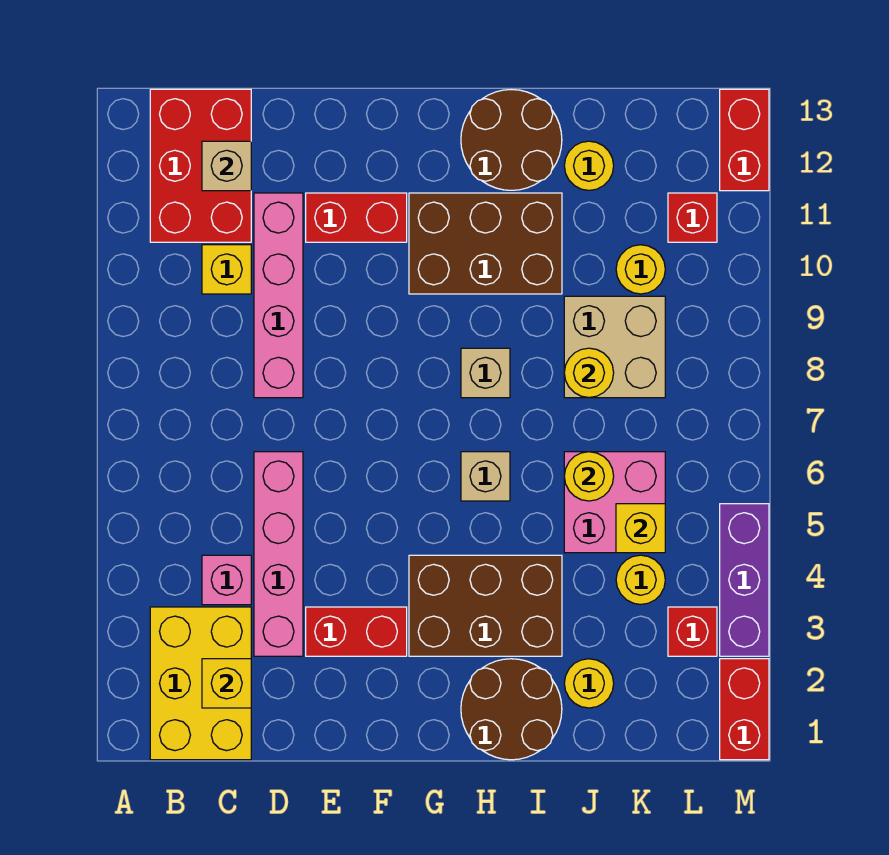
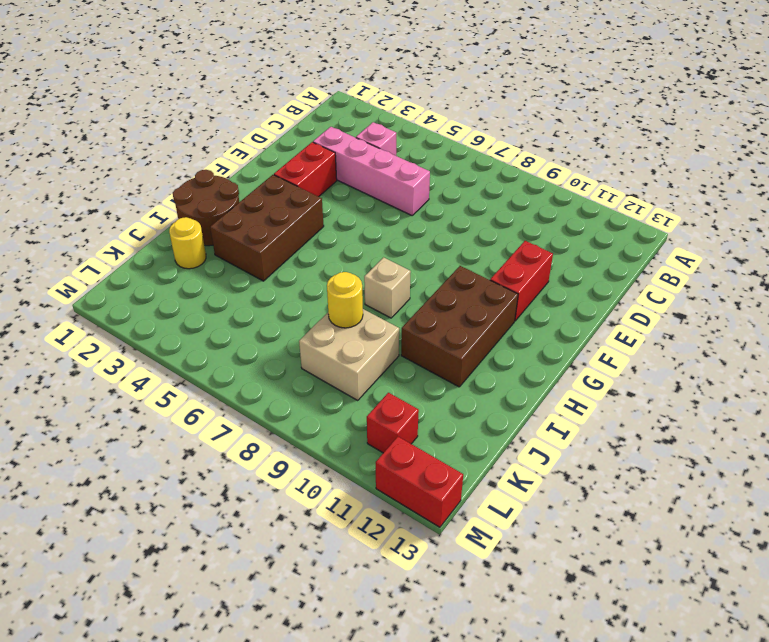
none -> yellow 2x3 brick [150,607,251,760]
none -> red 2x3 brick [150,89,251,242]
none -> yellow 1x1 brick [202,245,251,294]
none -> pink 1x4 brick [254,193,303,398]

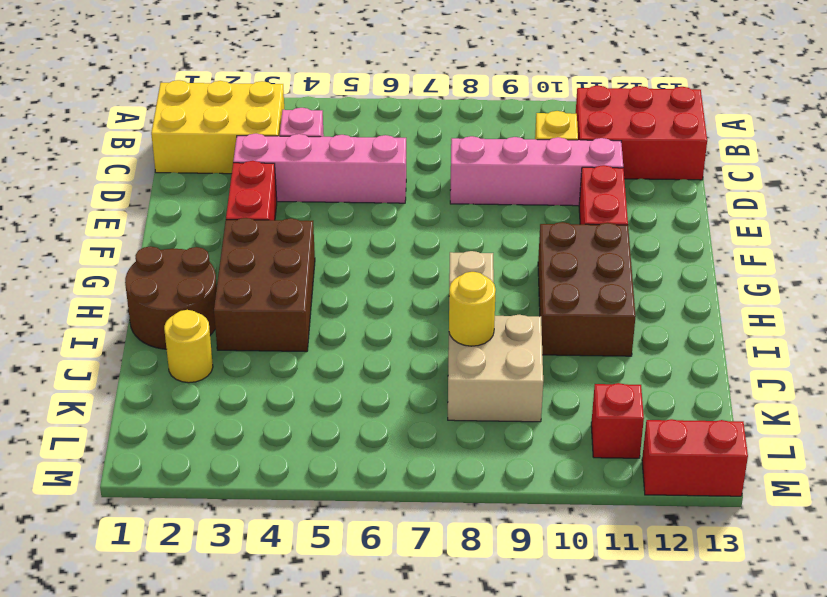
none -> tan 1x1 brick [461,452,510,501]
none -> brown 2x2 round brick [461,90,562,190]
none -> pink 2x2 brick [564,452,665,553]
none -> yellow 1x1 round brick [564,141,614,190]

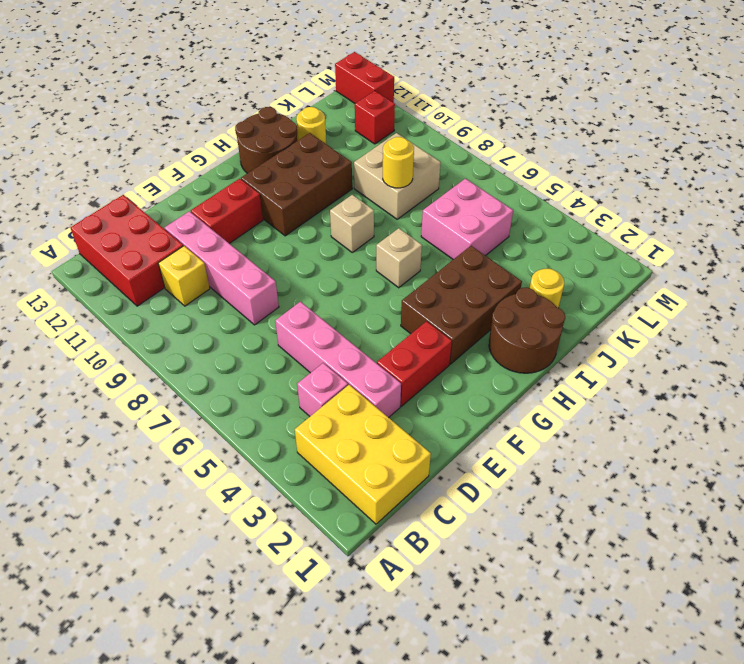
none -> yellow 1x1 round brick [616,555,665,604]
none -> yellow 1x1 round brick [616,245,665,294]
none -> red 1x1 brick [668,607,717,656]
none -> red 1x2 brick [720,659,769,760]

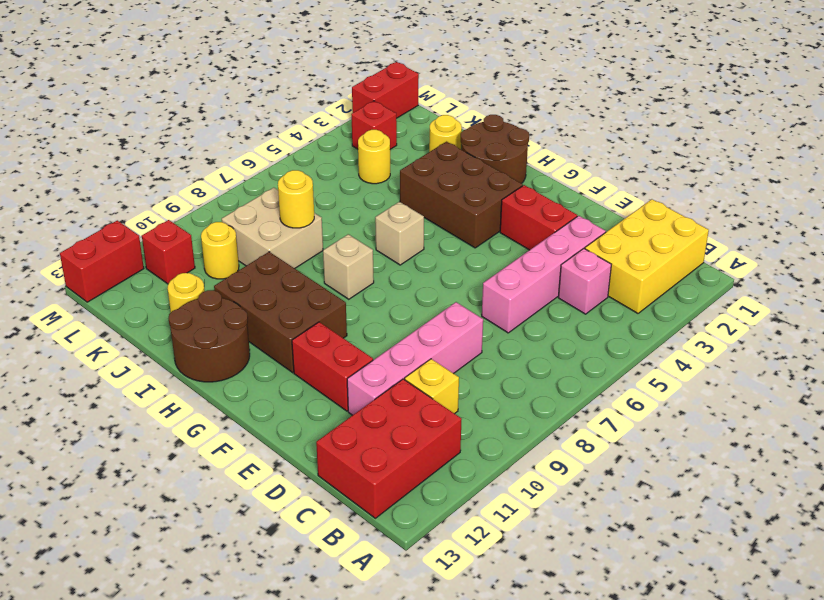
none -> pink 2x2 brick [564,452,665,553]
none -> purple 1x3 brick [720,504,769,656]
none -> yellow 1x1 brick [202,659,251,708]
none -> tan 1x1 brick [202,141,251,191]

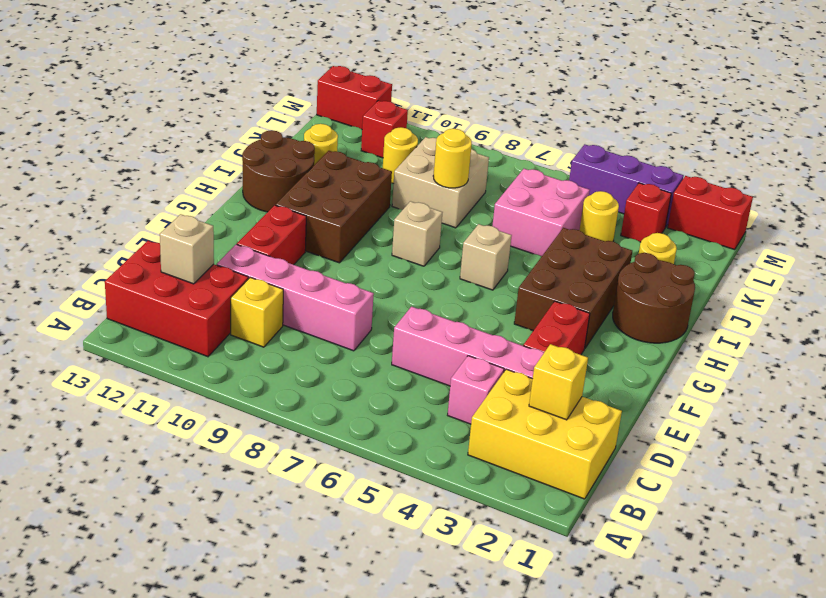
none -> yellow 1x1 round brick [564,452,614,501]
none -> yellow 1x1 brick [616,504,665,553]

